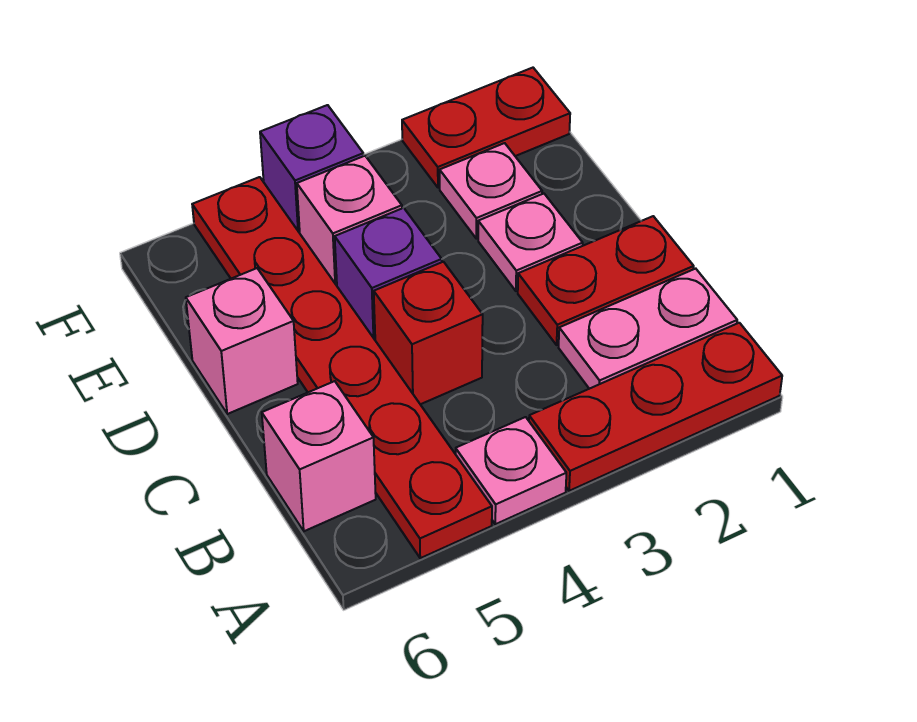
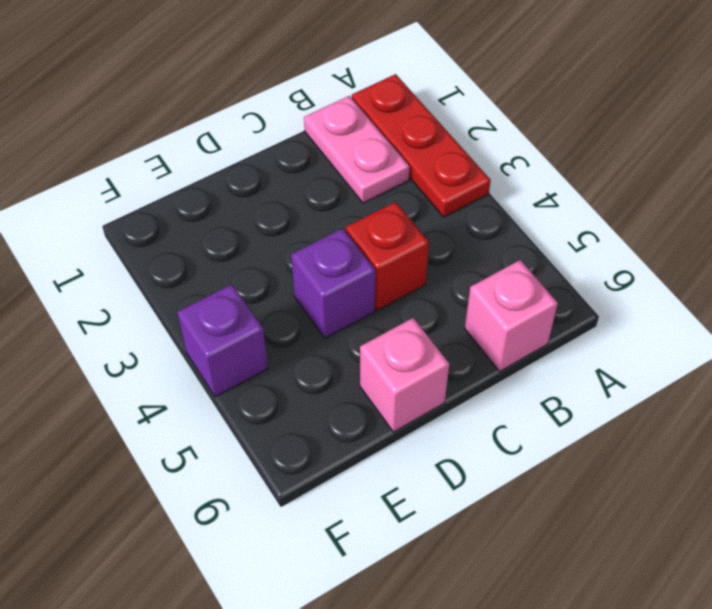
none -> pink 1x1 plate [456,417,566,524]
none -> red 1x6 plate [192,177,492,558]
none -> red 1x2 plate [518,216,694,345]

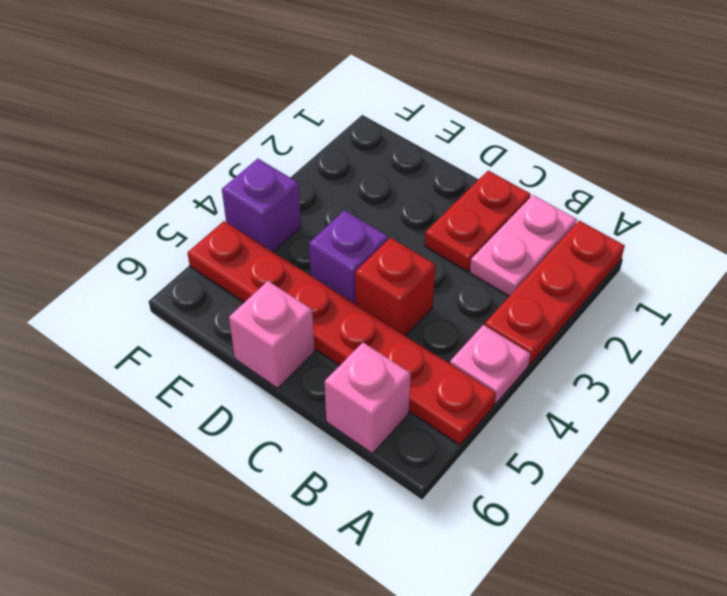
none -> pink 1x1 plate [478,194,583,291]
none -> pink 1x1 plate [440,143,542,239]
none -> pink 1x1 brick [297,156,402,286]

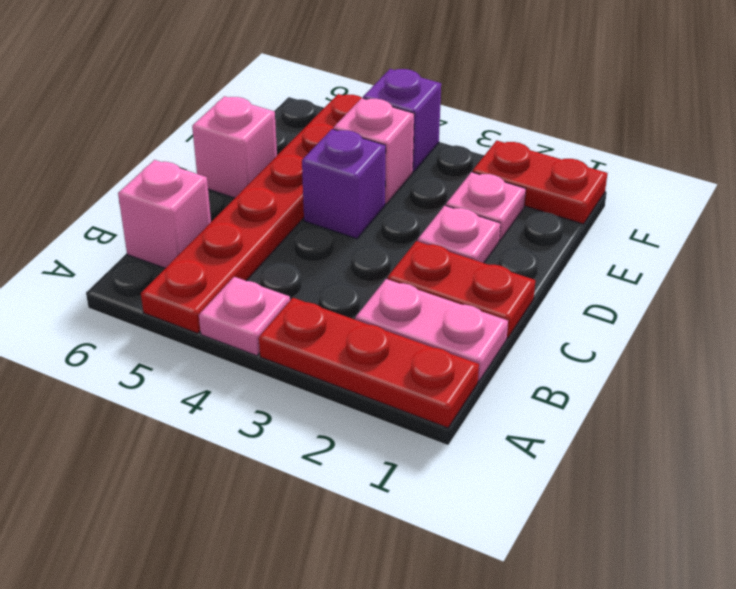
none -> red 1x1 brick [374,262,483,404]

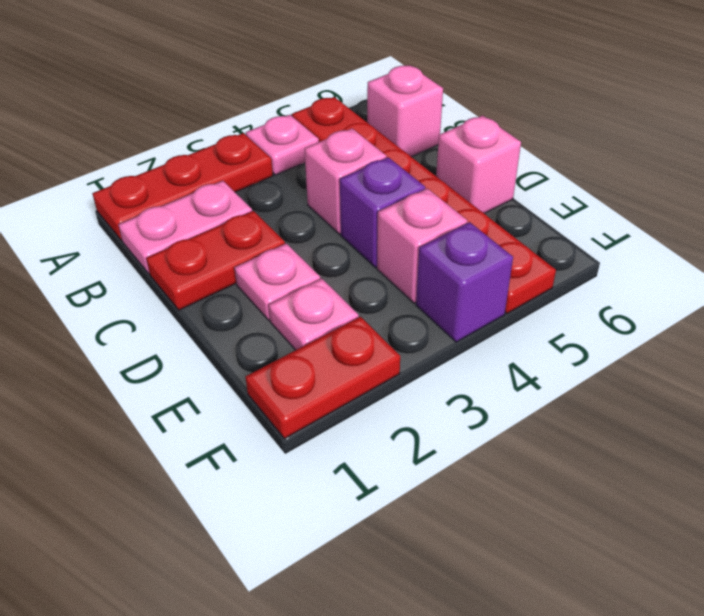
pink 1x1 brick [305,129,386,234] -> red 1x1 brick [374,262,483,404]

